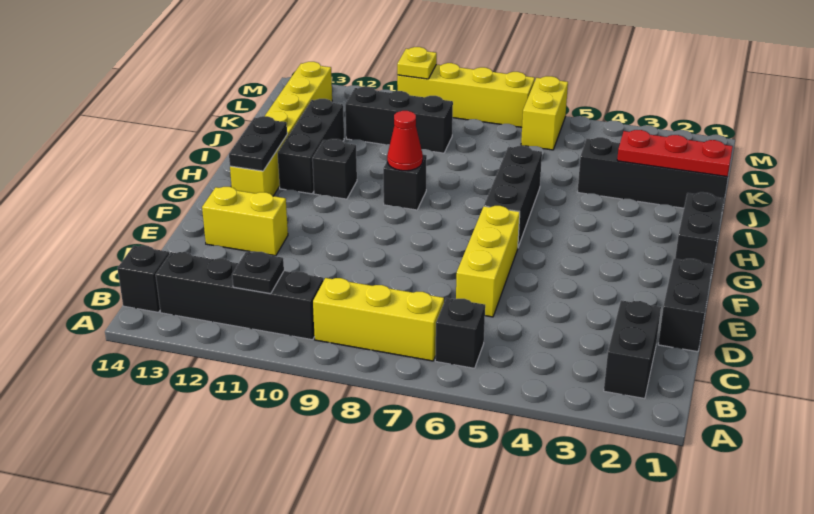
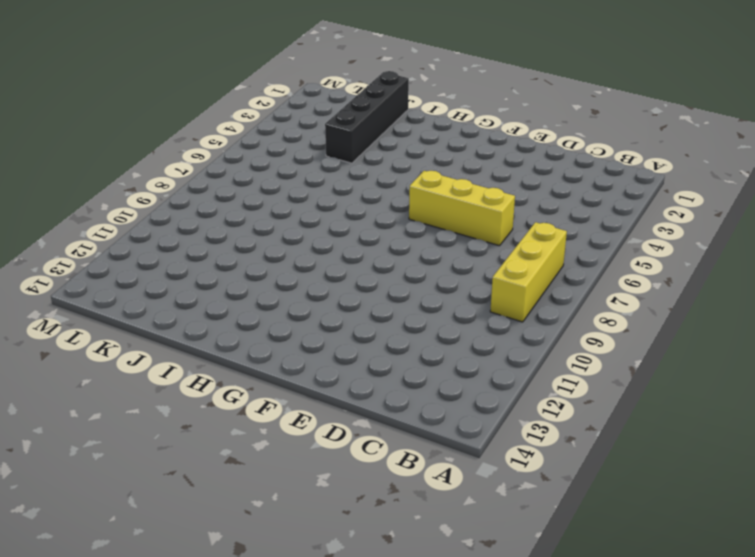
none -> black 1x2 brick [604,300,661,399]
none -> black 1x1 brick [435,298,485,368]
none -> black 1x4 brick [156,252,324,340]

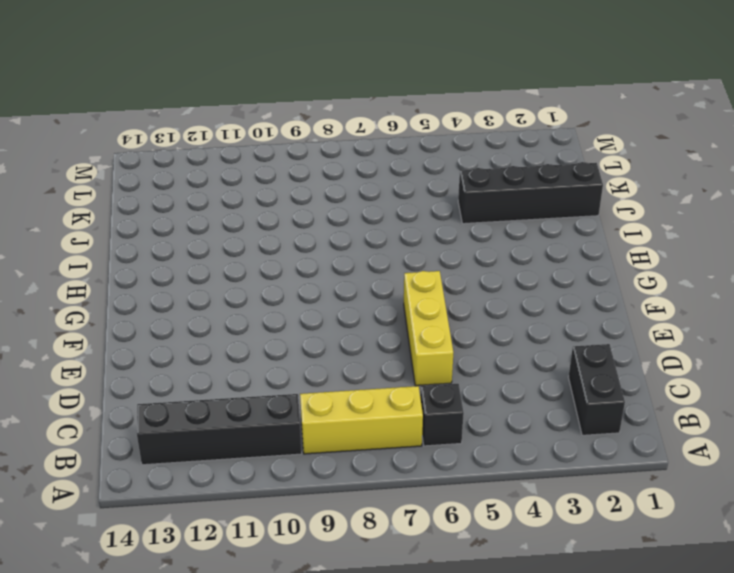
none -> black 1x1 brick [118,246,169,312]
none -> black 1x2 brick [658,259,712,352]
none -> yellow 1x2 brick [202,187,288,256]

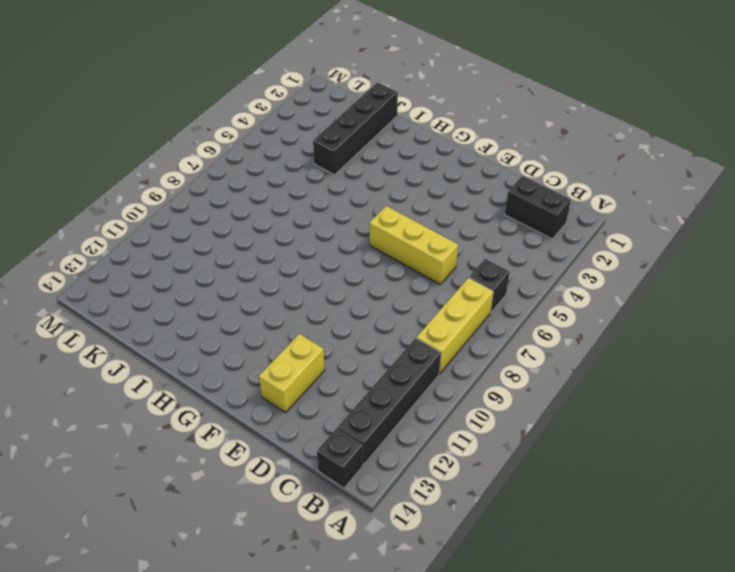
none -> black 1x2 brick [658,259,712,352]
none -> black 1x2 brick [675,192,724,274]
none -> black 1x3 brick [484,146,542,247]

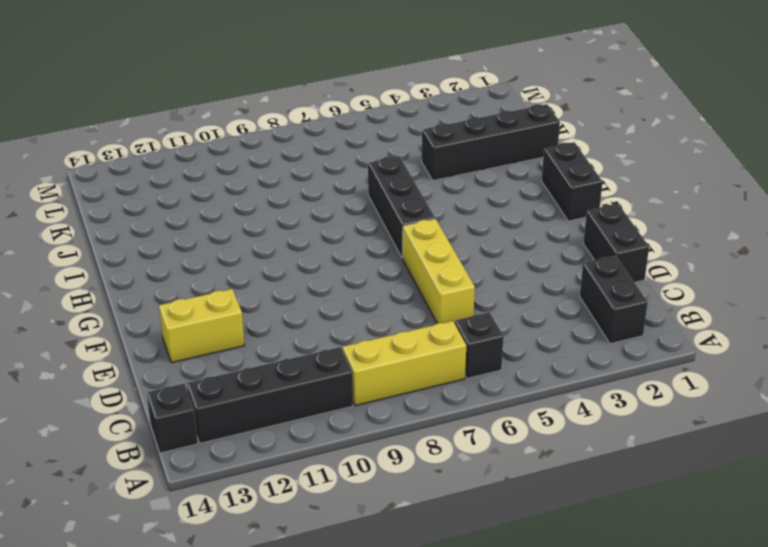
none -> yellow 1x6 brick [230,62,332,196]
none -> black 1x1 brick [383,155,427,210]
none -> black 1x1 brick [312,139,357,199]

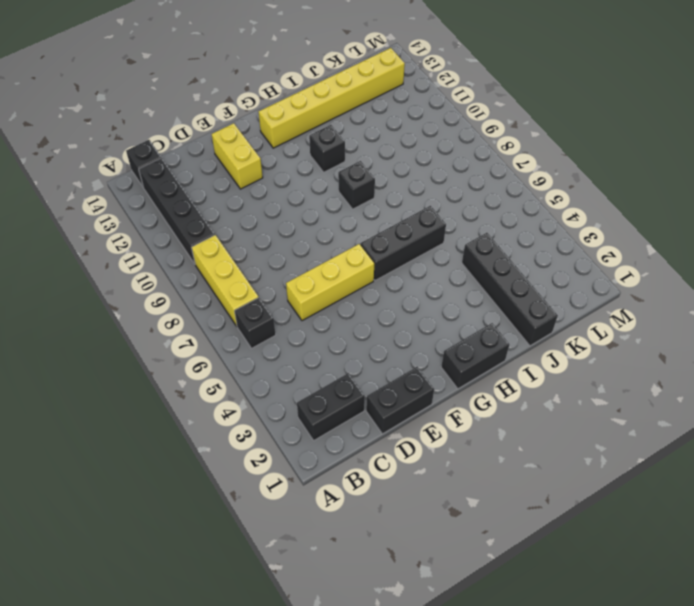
none -> black 1x3 brick [278,99,344,194]
none -> black 1x3 brick [345,86,453,153]
none -> yellow 1x2 brick [521,76,568,150]

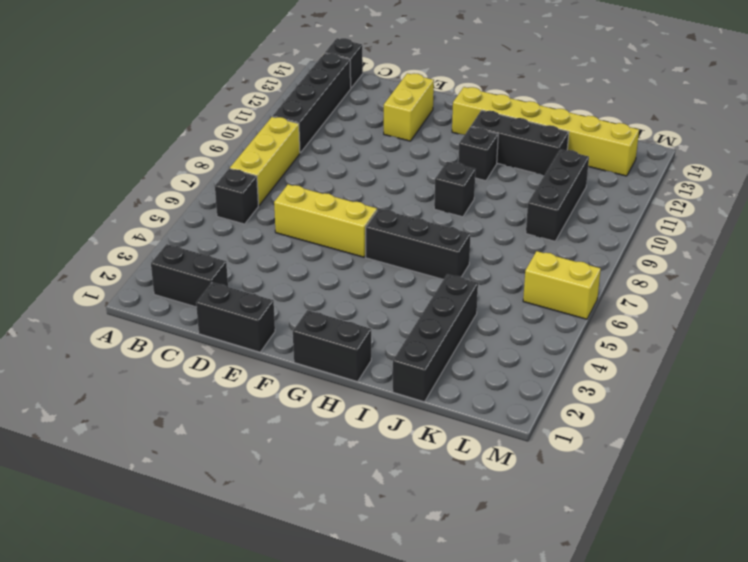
none -> yellow 1x4 brick [397,63,535,127]
none -> black 1x1 plate [232,252,284,294]
none -> black 1x2 plate [229,116,287,171]

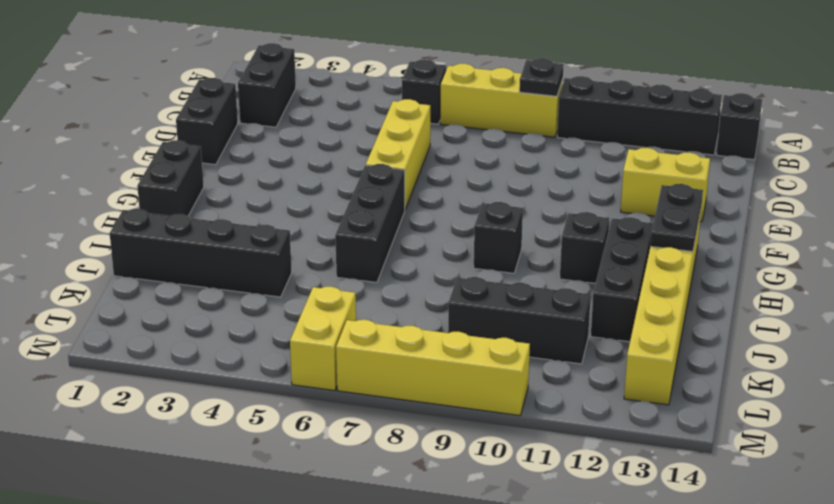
black 1x1 plate [519,58,564,96] -> black 1x1 plate moved to [232,252,284,294]
none -> red 1x1 cone [387,111,423,171]
none -> red 1x3 plate [617,130,733,177]
none -> yellow 1x1 plate [397,47,437,79]

